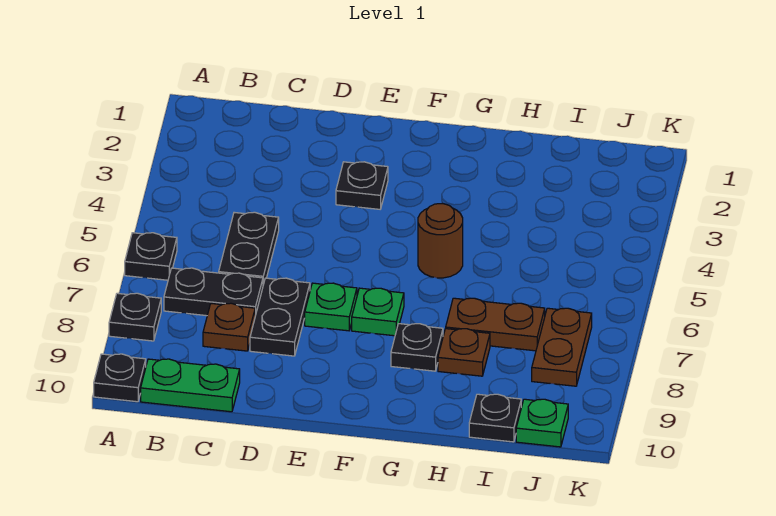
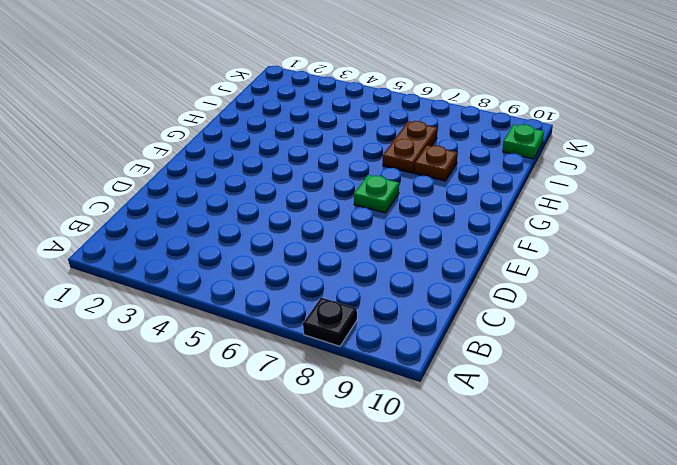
none -> black 1x1 plate [125,233,177,280]
none -> black 1x1 plate [94,354,146,402]
none -> black 1x2 plate [164,268,263,316]

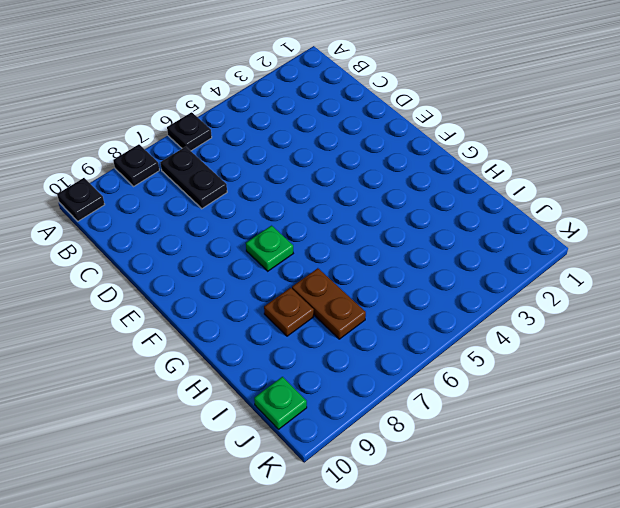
none -> green 1x2 plate [141,359,240,412]
none -> black 1x2 plate [219,212,279,285]
none -> brown 1x1 plate [203,303,255,351]

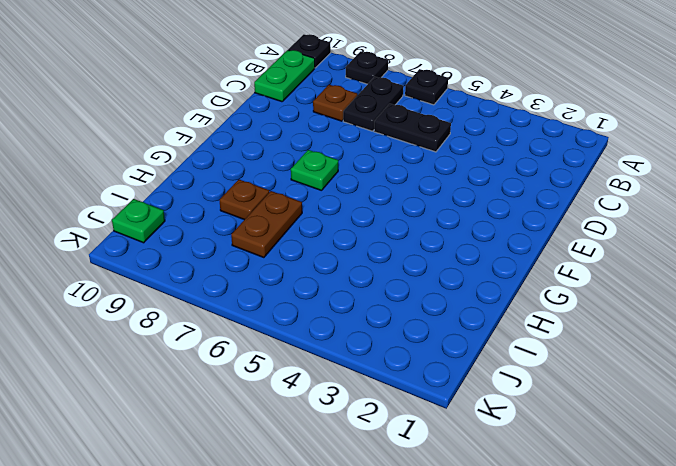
none -> black 1x2 plate [250,278,310,356]
none -> black 1x1 plate [336,162,388,209]
none -> green 1x1 plate [305,283,357,331]

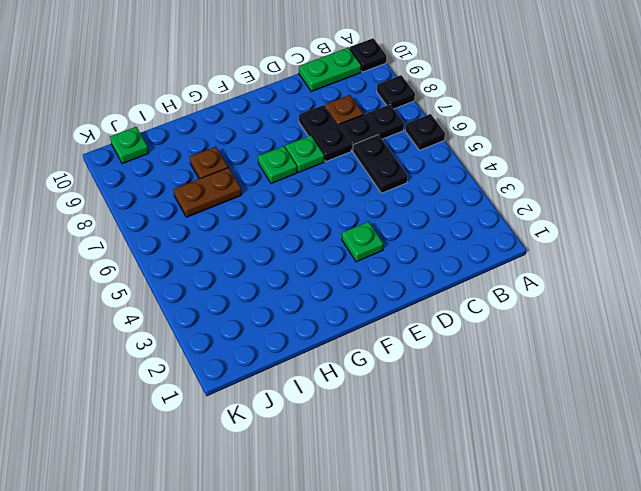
green 1x1 plate [342,221,383,262] -> black 1x1 plate [336,162,388,209]
none -> brown 1x1 round brick [418,204,463,278]
none -> black 1x1 plate [391,324,443,371]
none -> black 1x1 plate [469,394,521,442]

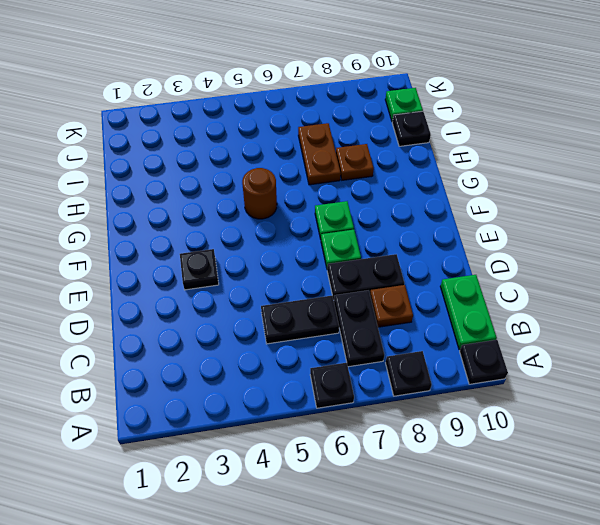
none -> black 1x1 plate [391,324,443,371]
none -> brown 1x2 plate [532,308,592,386]

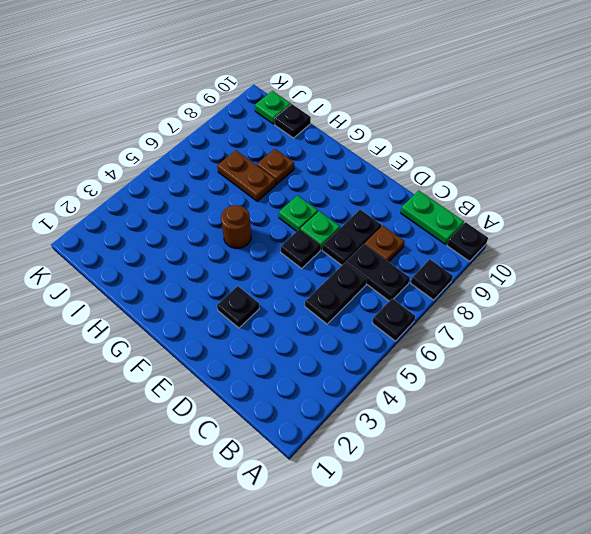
black 1x1 plate [281,229,321,268] -> black 1x1 plate moved to [391,324,443,371]
none -> brown 1x2 plate [532,308,592,386]

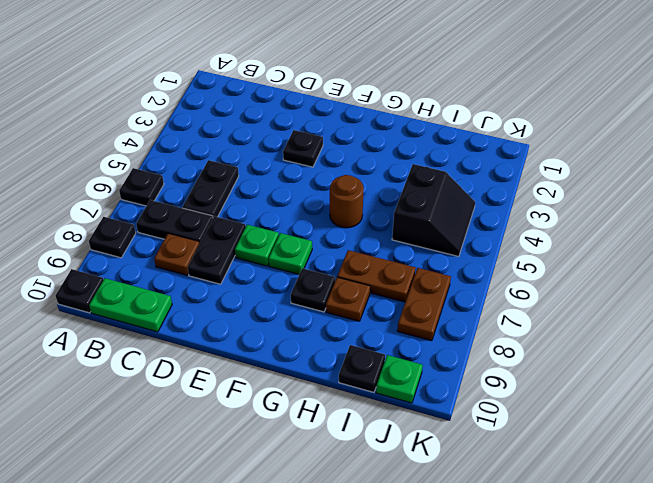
black 2x2 slope [392,164,475,257] -> none

